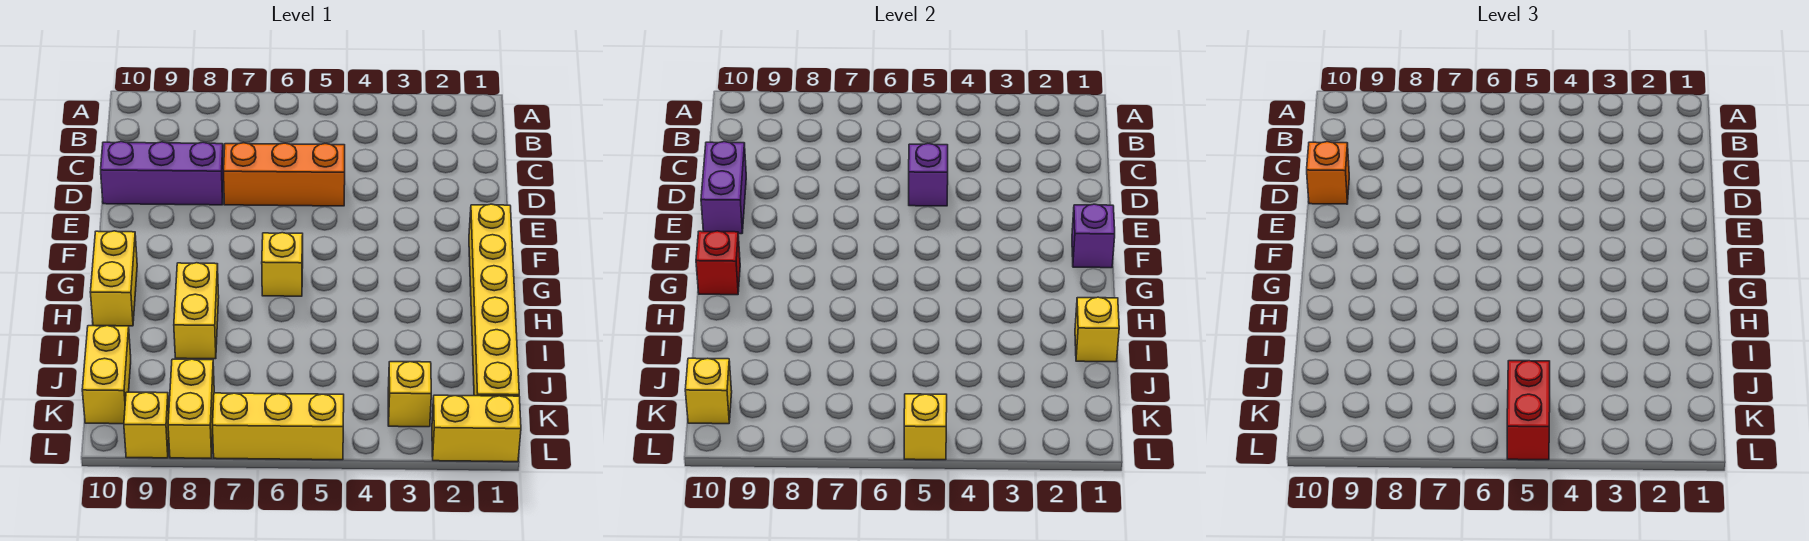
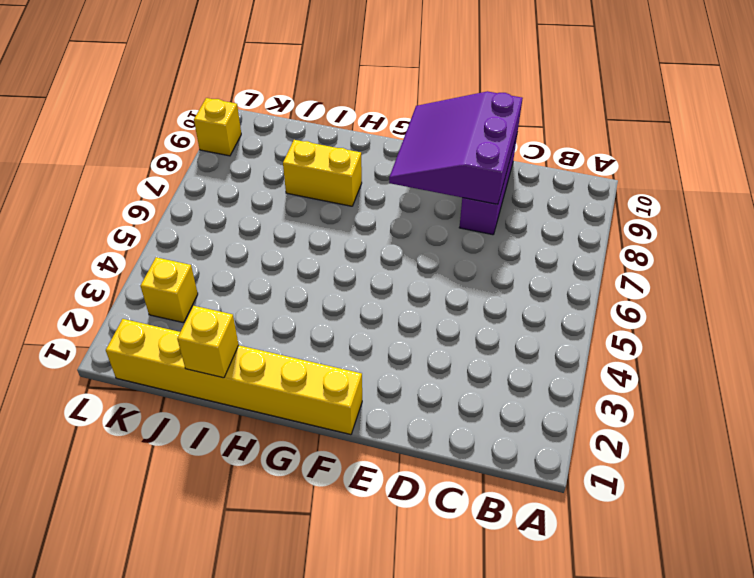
purple 3x3 slope [389,91,523,204] -> purple 1x2 brick [701,142,746,234]
none -> orange 1x3 brick [224,143,345,206]
none -> yellow 1x1 brick [262,233,303,296]
none -> yellow 1x2 brick [90,231,137,326]

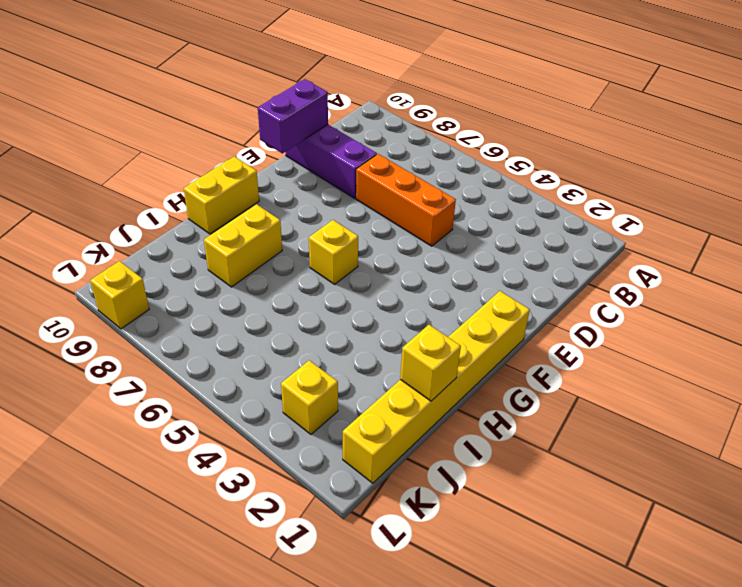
none -> yellow 1x2 brick [82,326,131,424]
none -> yellow 1x2 brick [168,359,214,458]
none -> yellow 1x2 brick [432,395,521,462]

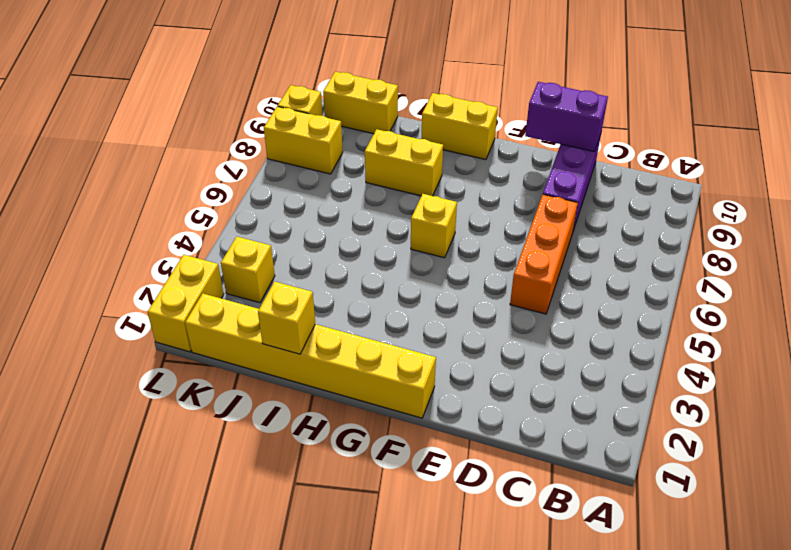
none -> yellow 1x3 brick [213,393,344,460]
none -> purple 1x1 brick [909,144,948,206]
none -> purple 1x1 brick [1072,204,1115,268]

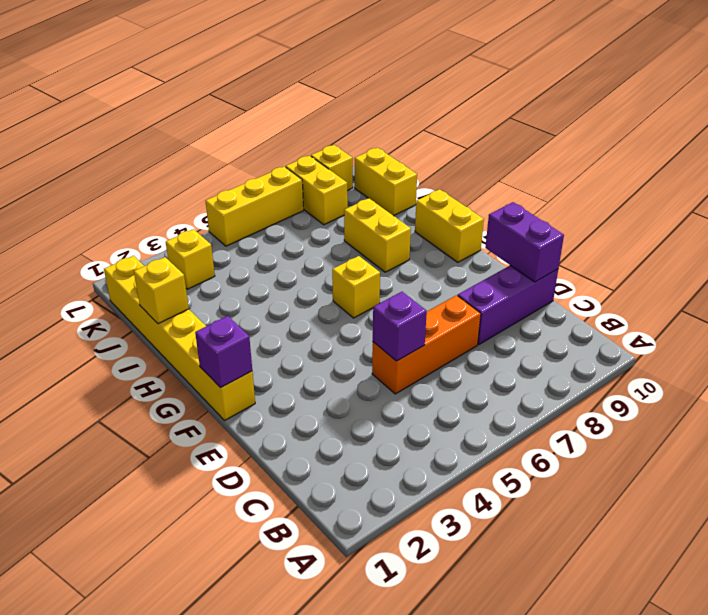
none -> yellow 1x2 brick [432,395,521,462]
none -> red 1x1 brick [696,231,740,295]
none -> yellow 1x1 brick [685,358,732,424]

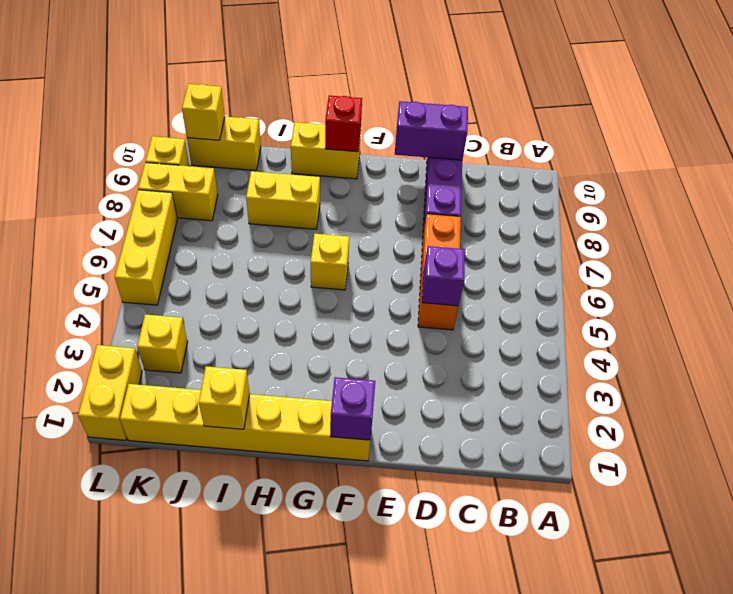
none -> yellow 1x1 brick [904,394,947,460]
none -> orange 1x1 brick [1307,142,1349,204]
none -> red 1x2 brick [1507,361,1550,460]

